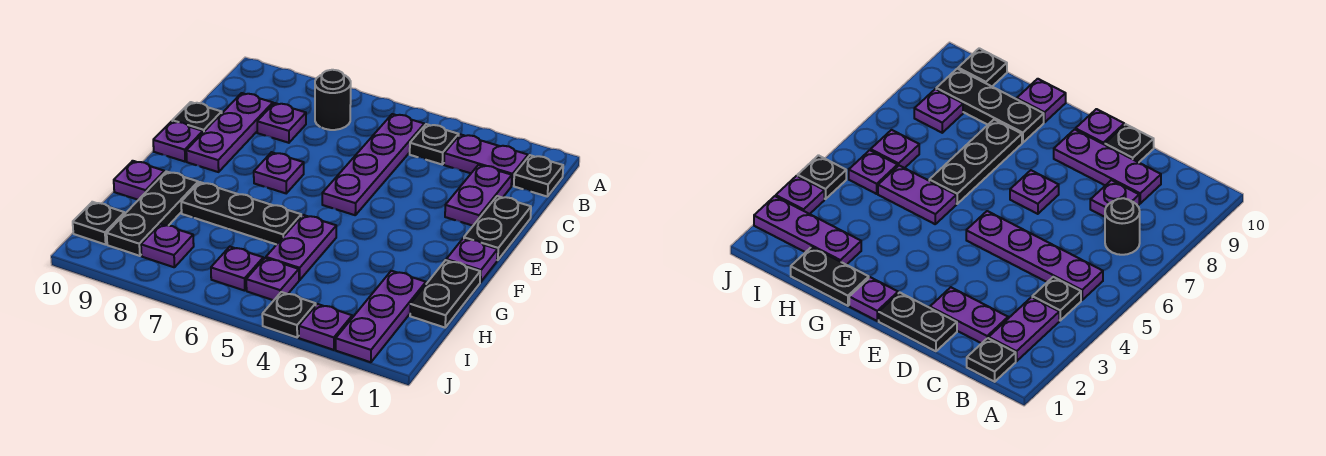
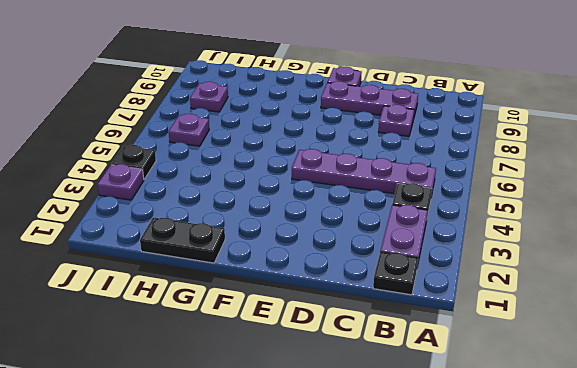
none -> black 1x1 round brick [315,70,351,130]
none -> purple 1x2 plate [445,165,512,226]
none -> black 1x2 plate [464,196,531,260]

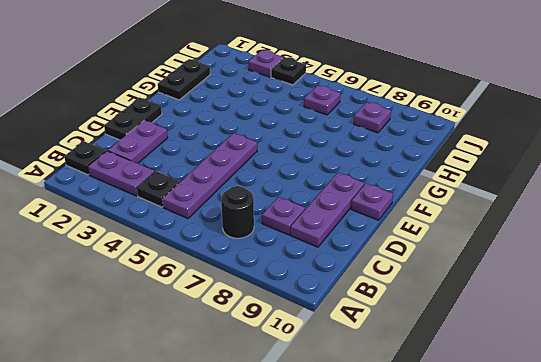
none -> black 1x1 plate [172,102,222,132]
none -> purple 1x1 plate [254,152,304,193]
none -> purple 1x1 plate [446,238,498,282]

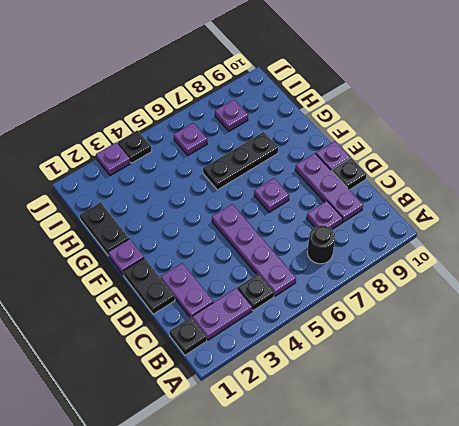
none -> purple 1x2 plate [266,215,336,280]
none -> black 1x3 plate [107,171,198,256]
none -> purple 1x1 plate [114,161,165,200]

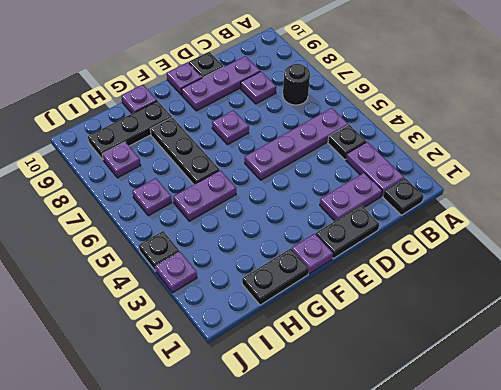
none -> purple 1x3 plate [336,271,426,362]
none -> purple 1x1 plate [246,258,299,300]
none -> black 1x1 plate [73,202,125,245]

